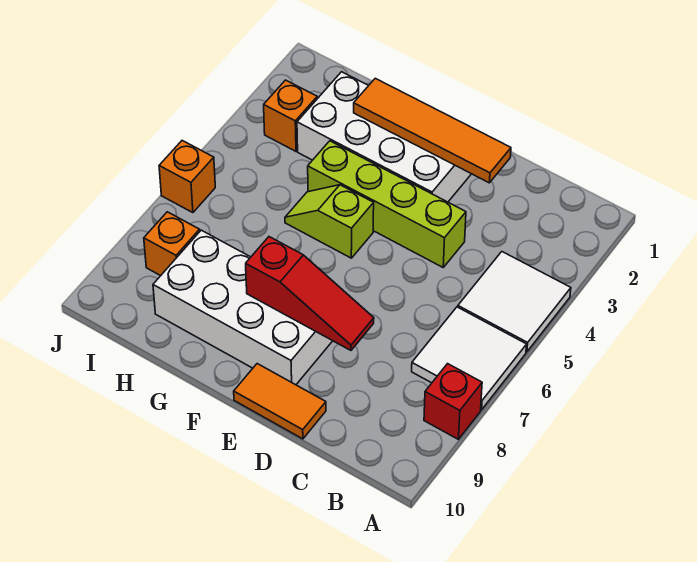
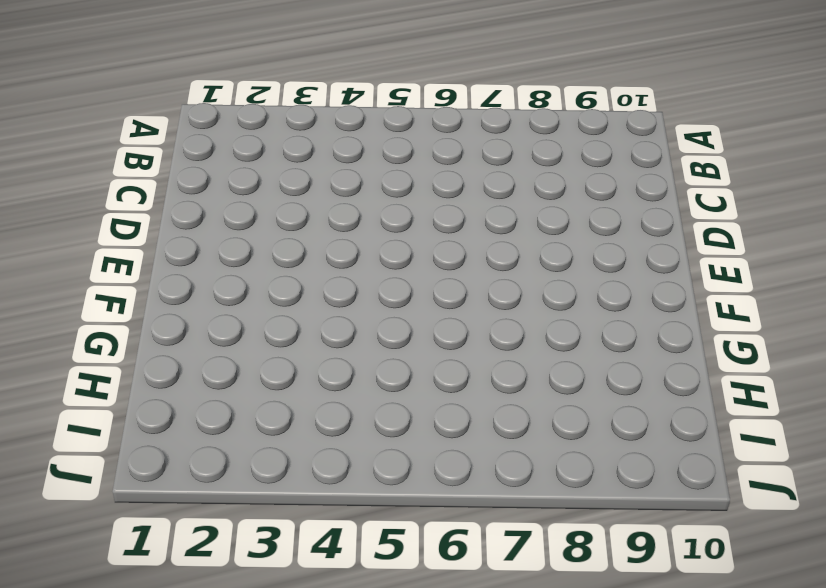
none -> white 2x2 tile [458,252,571,352]
none -> white 2x2 tile [412,307,527,410]
none -> red 1x1 brick [424,364,482,439]

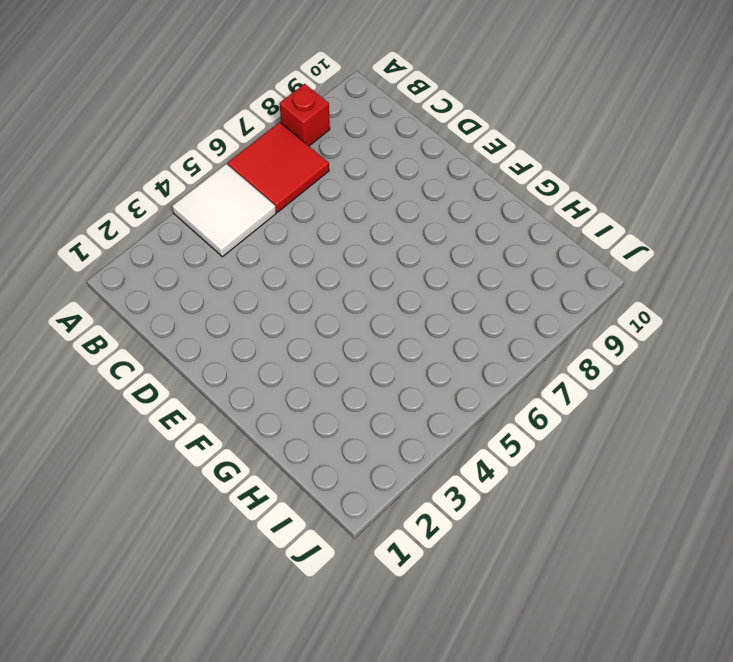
red 2x2 tile [228,122,329,212] -> white 2x2 tile [412,307,527,410]
none -> lime 1x4 brick [308,141,466,267]
none -> orange 1x2 tile [234,364,326,439]
none -> white 2x4 brick [297,72,471,202]

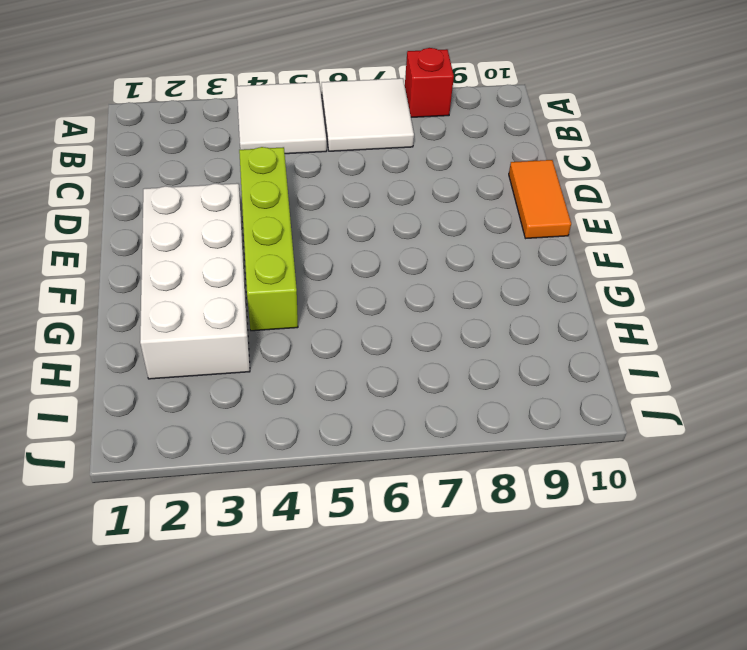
none -> white 2x4 brick [153,230,332,385]
none -> lime 1x2 slope [285,185,374,258]
none -> orange 1x1 brick [264,80,317,151]

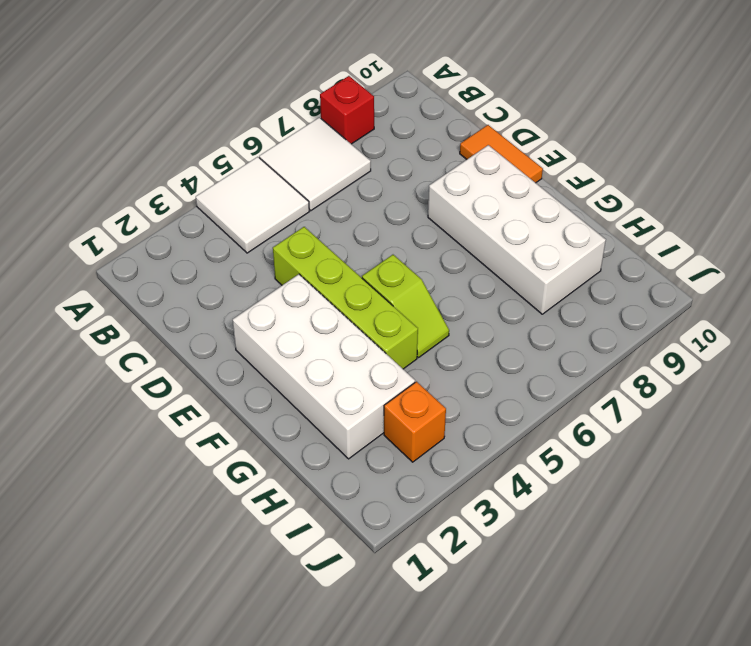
none -> orange 1x1 brick [144,212,200,276]
none -> orange 1x1 brick [159,141,215,213]
none -> orange 1x4 tile [354,78,511,183]

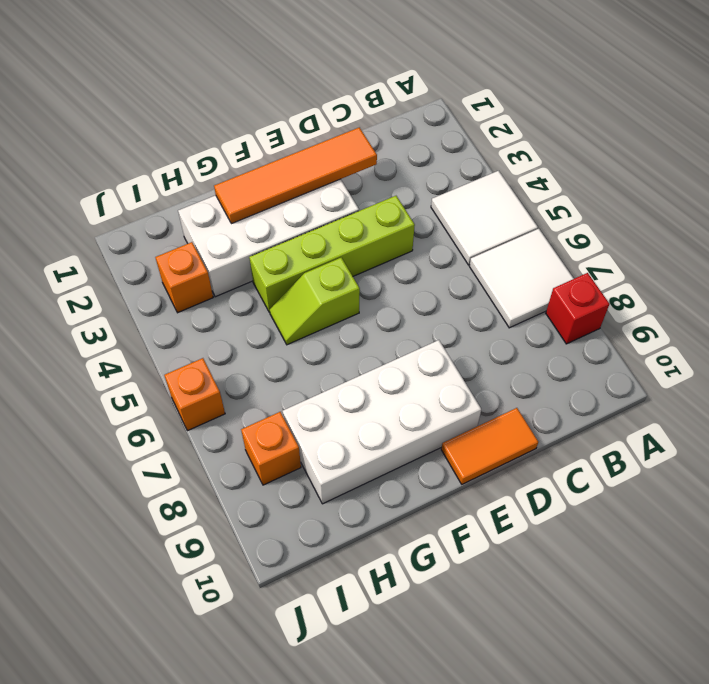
none -> red 1x3 slope [246,237,374,350]

